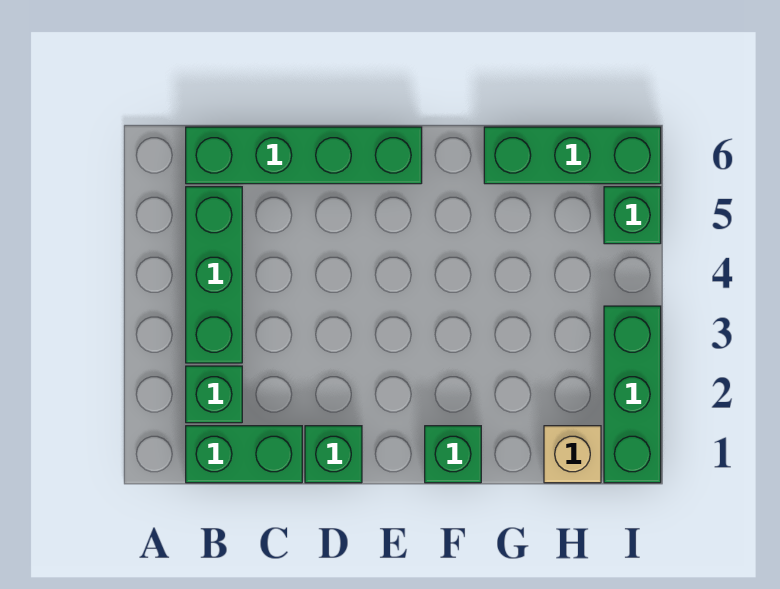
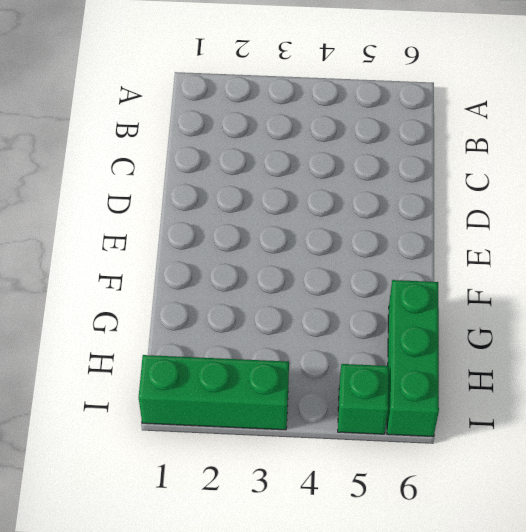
none -> green 1x2 brick [186,426,302,483]
none -> green 1x1 brick [186,366,242,423]

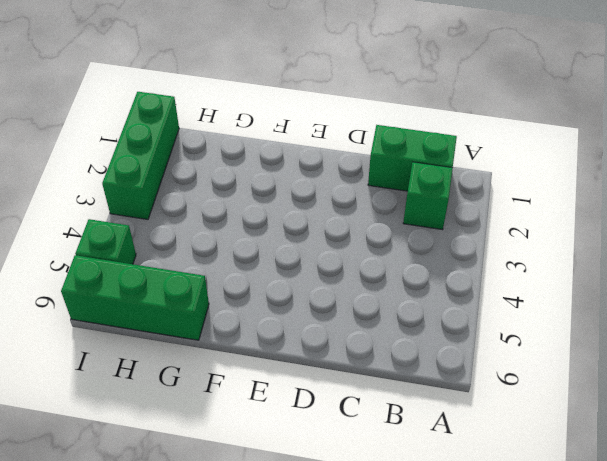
none -> green 1x3 brick [186,187,242,363]
none -> green 1x4 brick [186,127,422,184]

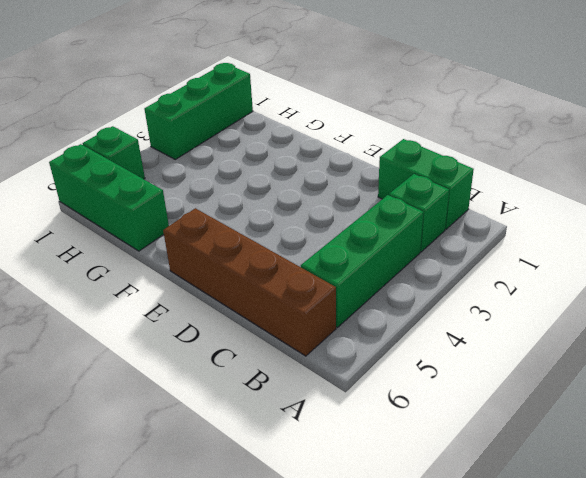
brown 1x4 brick [163,208,336,356] -> green 1x4 brick [186,127,422,184]
none -> green 1x1 brick [305,426,362,483]
none -> green 1x1 brick [425,426,481,483]

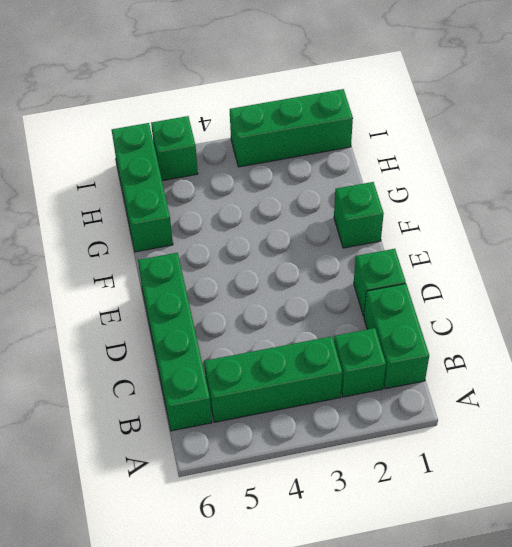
none -> tan 1x1 brick [544,426,601,483]

